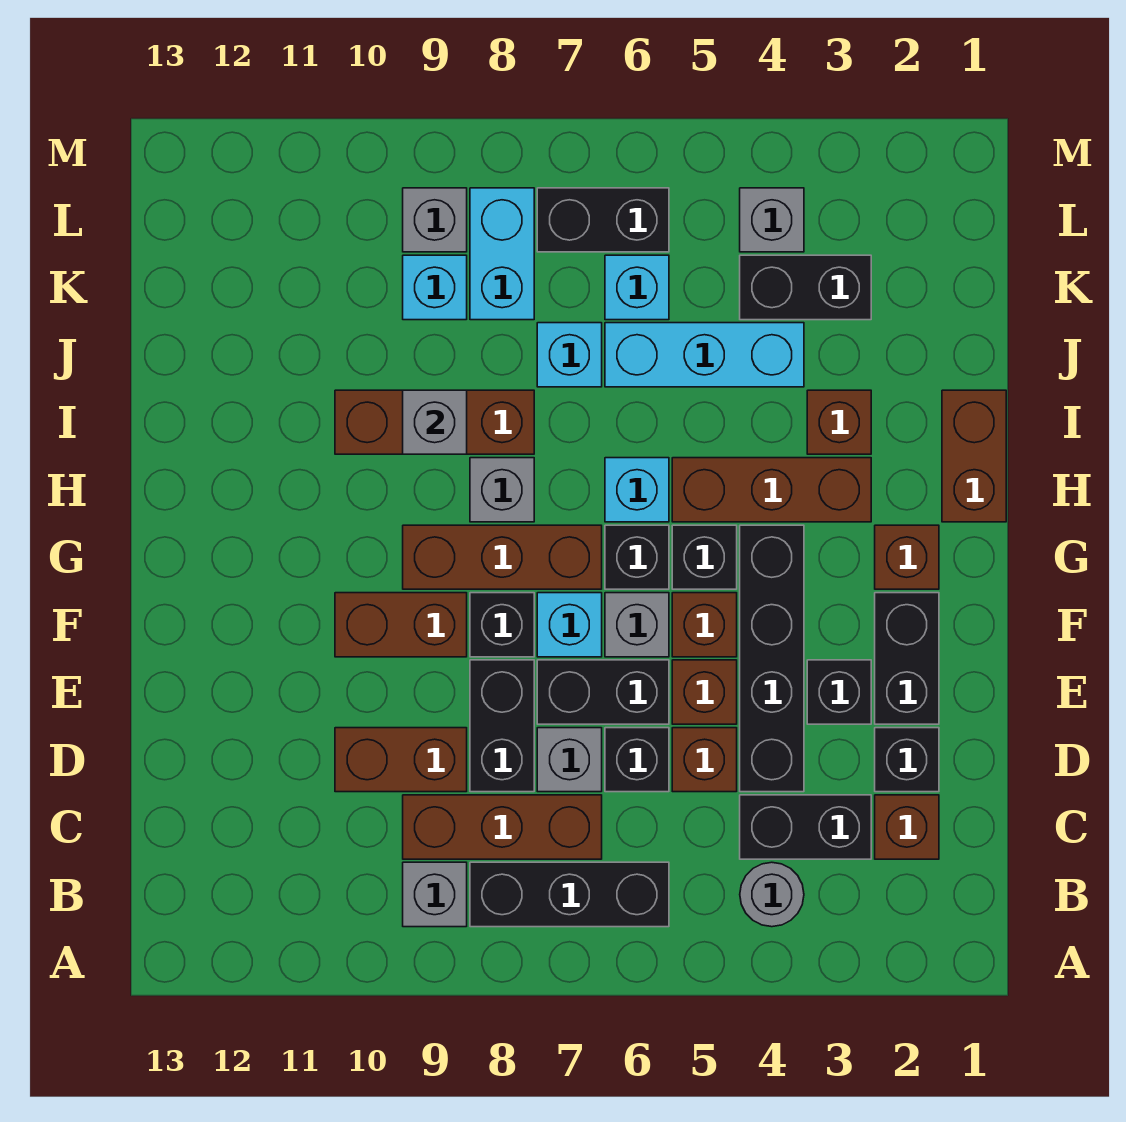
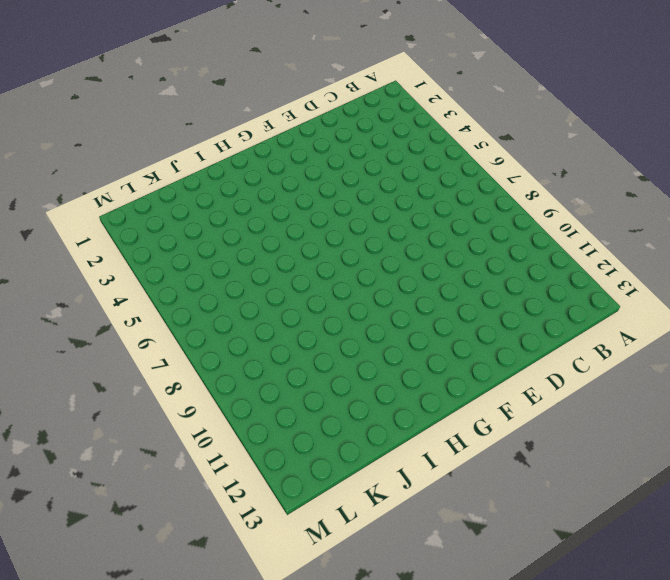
none -> grey 1x1 round brick [740,862,804,927]
none -> black 1x3 brick [470,862,669,927]
none -> grey 1x1 brick [403,862,467,927]
none -> brown 1x1 brick [875,795,939,859]

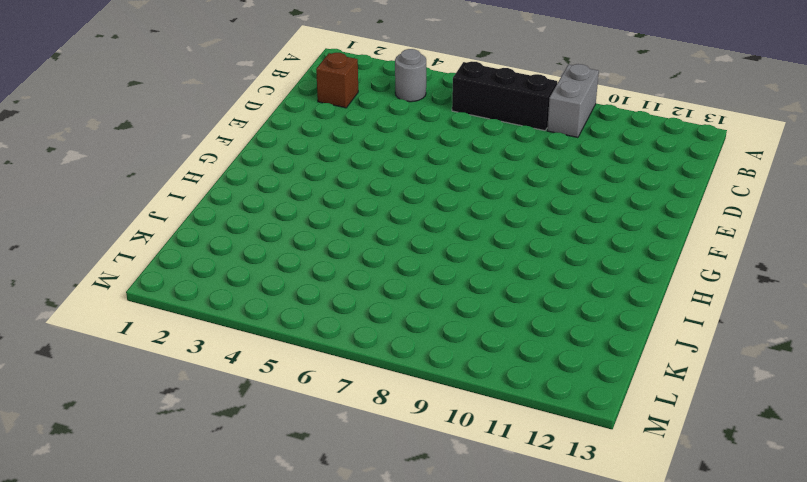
grey 1x2 brick [547,64,599,138] -> grey 1x1 brick [403,862,467,927]
none -> black 1x2 brick [740,795,871,859]
none -> brown 1x3 brick [403,795,602,859]
none -> black 1x1 brick [875,728,939,792]
none -> black 1x4 brick [740,525,804,792]

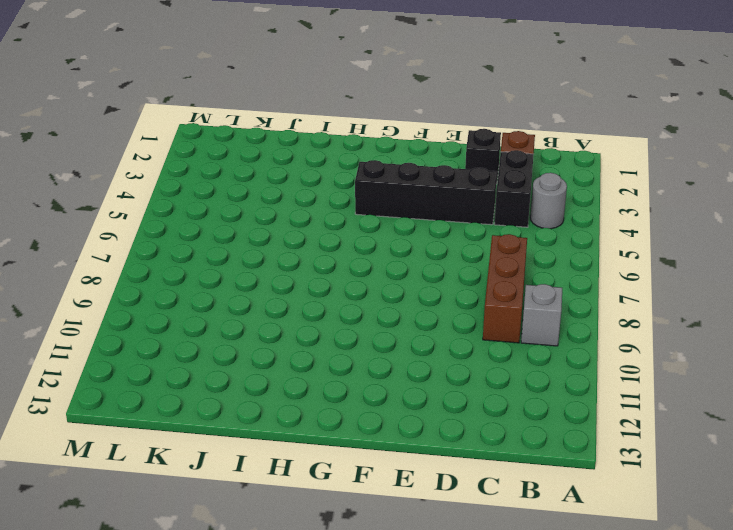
none -> black 1x3 brick [470,862,669,927]
none -> brown 1x1 brick [672,728,737,792]
none -> black 1x1 brick [605,728,669,792]
none -> grey 1x1 brick [537,728,602,792]

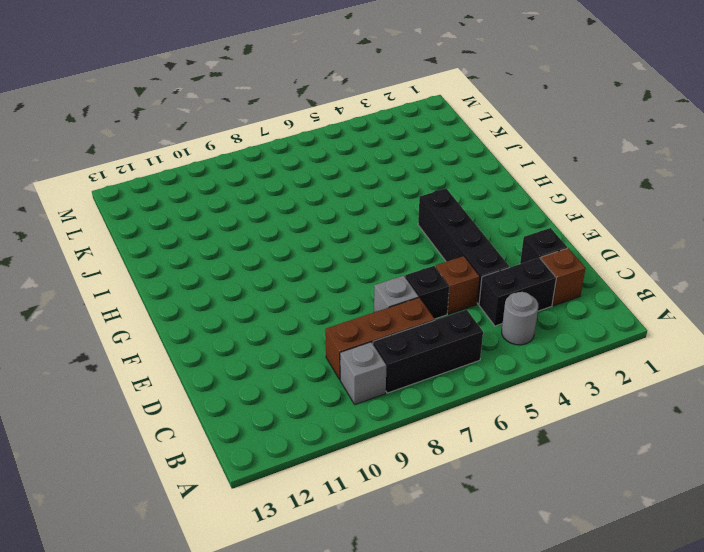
none -> black 1x2 brick [470,660,534,792]
none -> brown 1x2 brick [335,728,467,792]
none -> black 1x2 brick [875,593,939,724]
none -> black 1x1 brick [807,660,871,724]

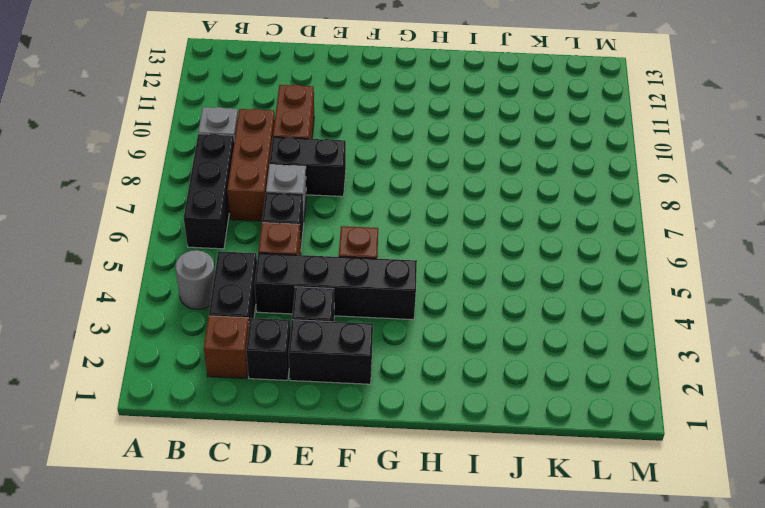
none -> brown 1x1 brick [672,660,737,724]
none -> black 1x2 brick [537,660,669,724]
none -> grey 1x1 brick [605,593,669,657]
none -> cyan 1x1 brick [537,593,602,657]

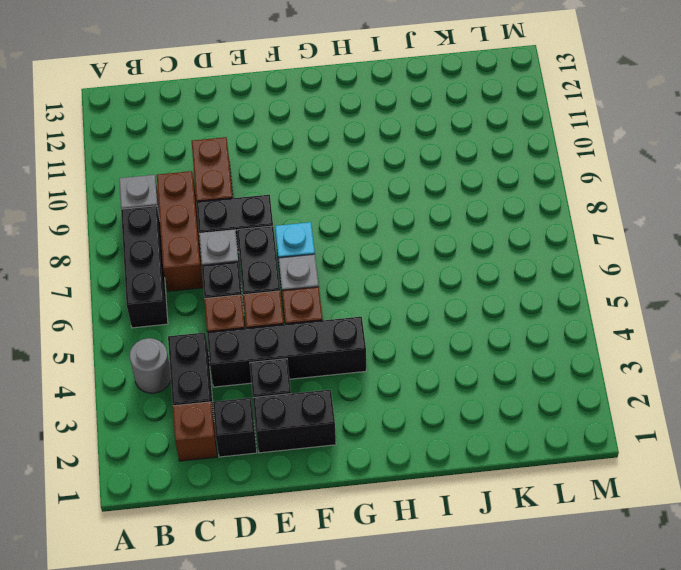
none -> black 1x1 brick [470,593,534,657]
none -> brown 1x2 brick [335,593,467,657]
none -> brown 1x1 brick [875,525,939,589]
none -> black 1x1 brick [672,525,737,589]

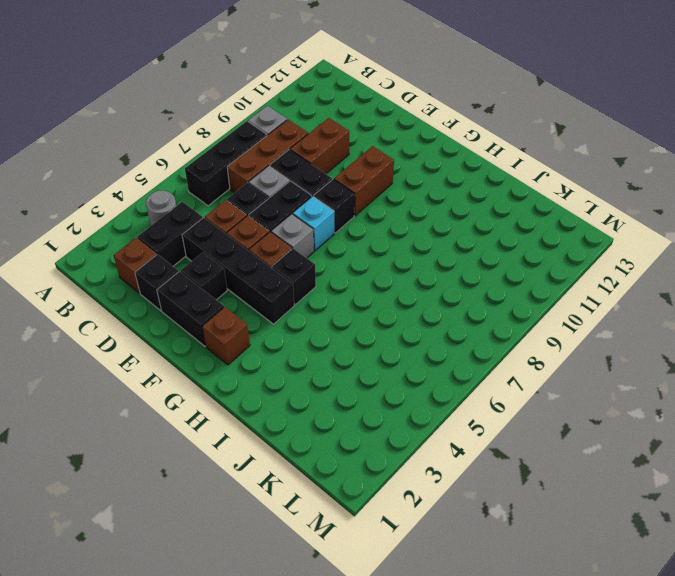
none -> black 1x1 brick [605,525,669,589]
none -> brown 1x3 brick [403,525,602,589]
none -> brown 1x2 brick [942,390,1006,522]
none -> brown 1x3 brick [672,458,871,522]

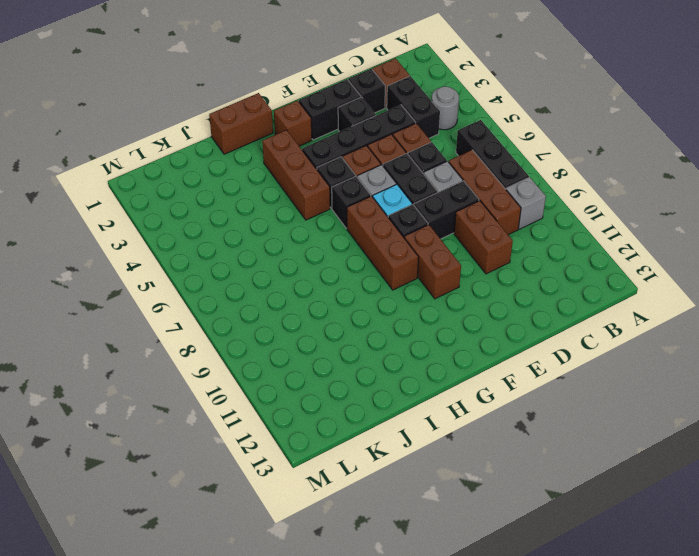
none -> cyan 1x1 brick [605,458,669,522]
none -> grey 1x1 brick [470,458,534,522]
none -> brown 1x1 brick [807,390,871,454]
none -> brown 1x3 brick [335,390,534,454]

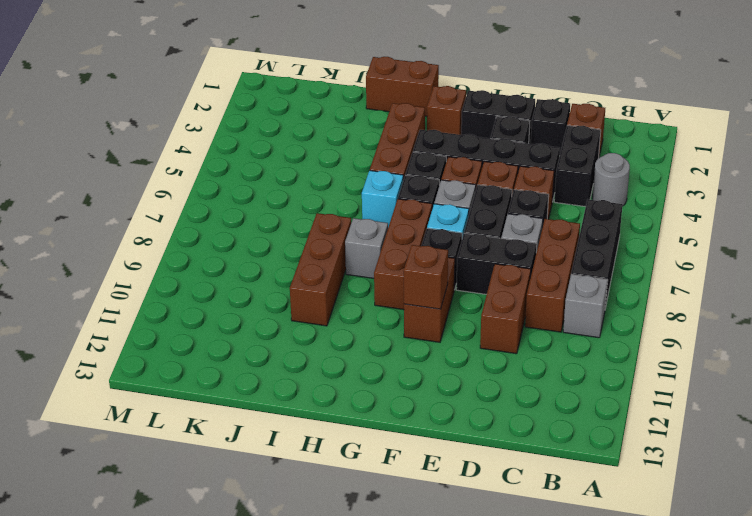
brown 1x1 brick [404,245,448,309] -> brown 1x1 brick moved to [807,390,871,454]
none -> cyan 1x3 brick [605,323,804,387]
none -> cyan 1x1 brick [537,323,602,387]
none -> black 1x2 brick [740,255,871,320]
none -> cyan 1x1 brick [605,255,669,320]

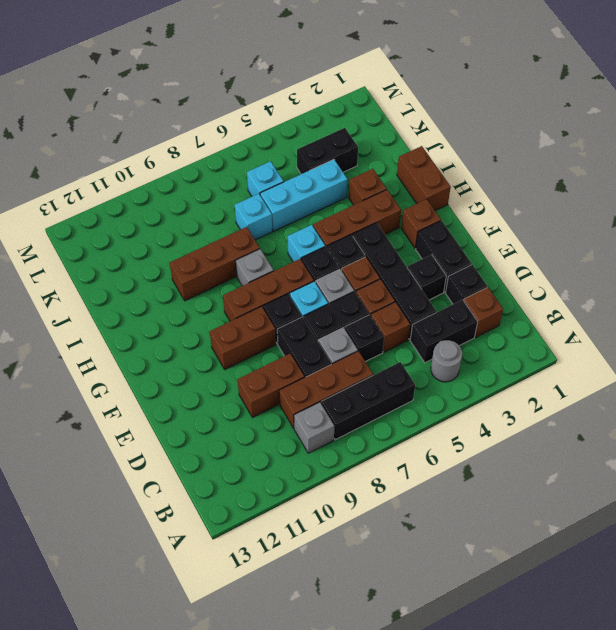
none -> cyan 1x2 brick [470,188,534,320]
none -> cyan 1x1 brick [403,255,467,320]
none -> grey 1x1 brick [740,188,804,252]
none -> black 1x2 brick [537,188,669,252]

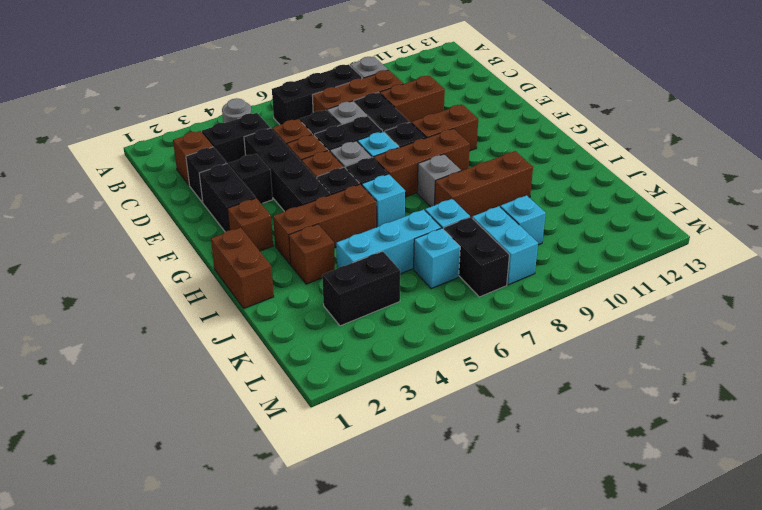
black 1x2 brick [444,217,509,297] -> black 1x2 brick turned to [537,188,669,252]
none -> grey 1x1 brick [740,188,804,252]
none -> grey 1x1 brick [403,188,467,252]
none -> grey 1x1 brick [403,390,467,454]

